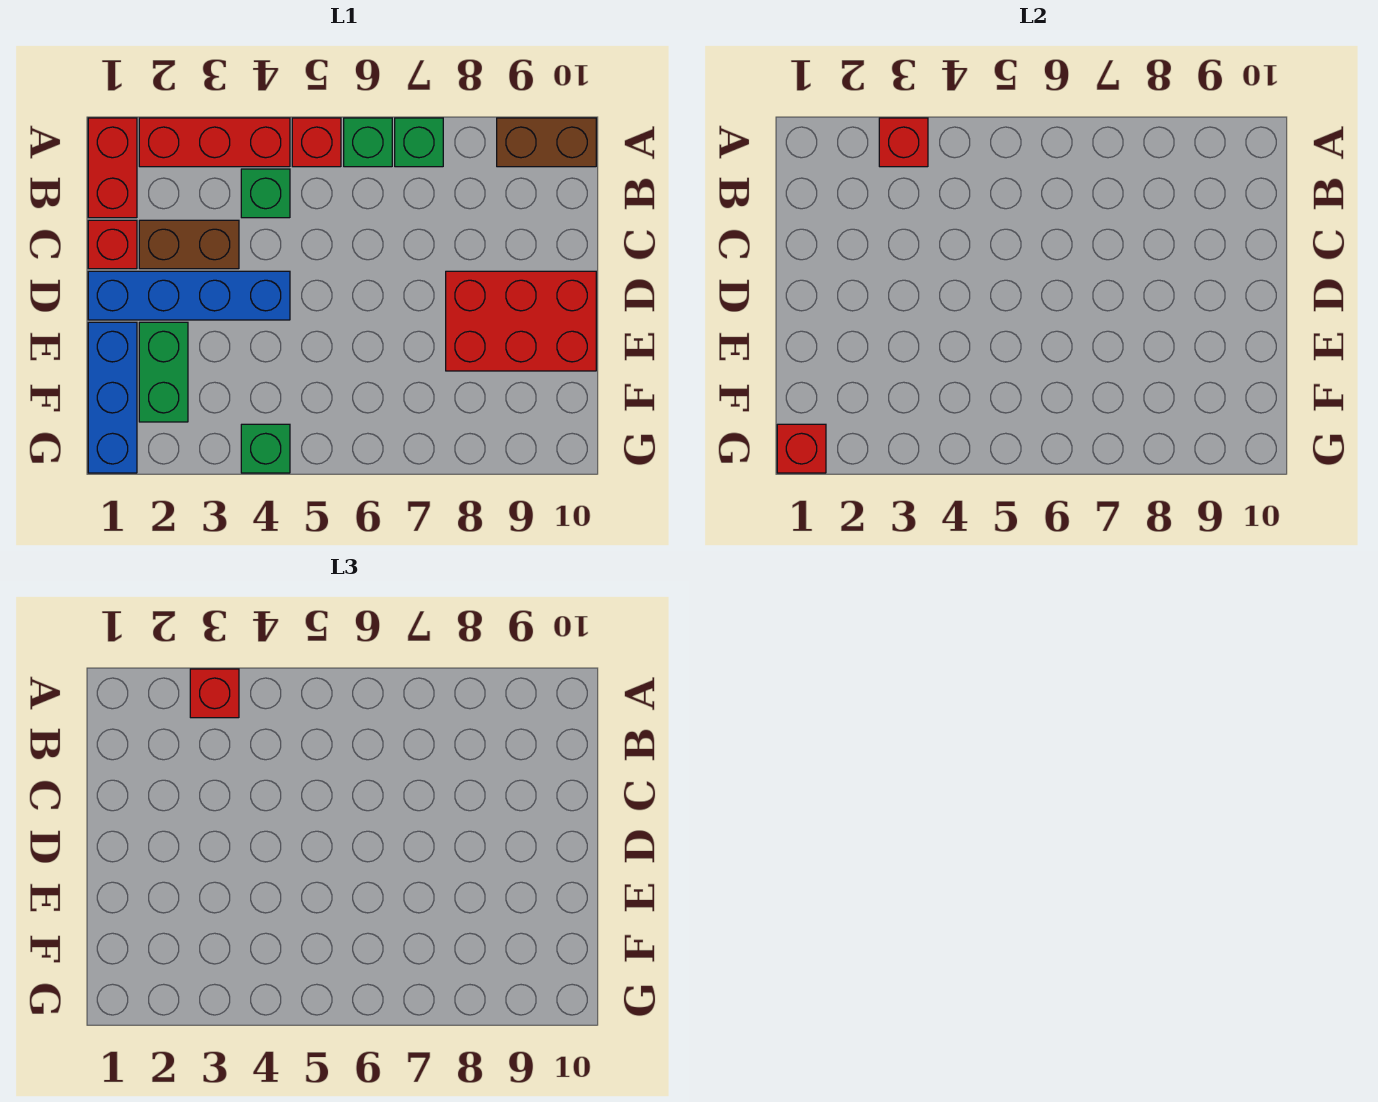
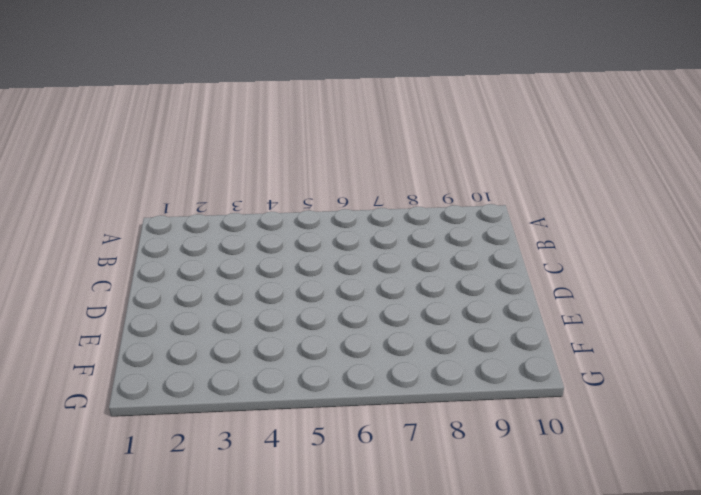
none -> red 1x2 brick [88,118,137,218]
none -> red 1x3 brick [139,118,290,167]
none -> red 1x1 brick [292,118,341,167]

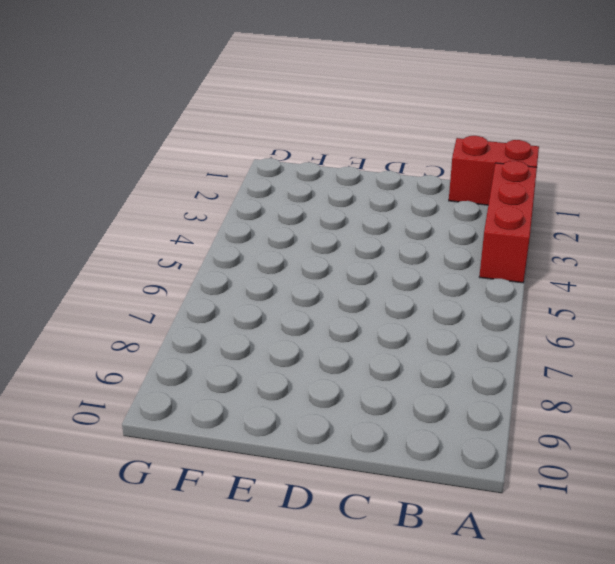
none -> red 1x1 brick [292,118,341,167]
none -> green 1x1 brick [344,118,392,167]
none -> green 1x1 brick [395,118,443,167]

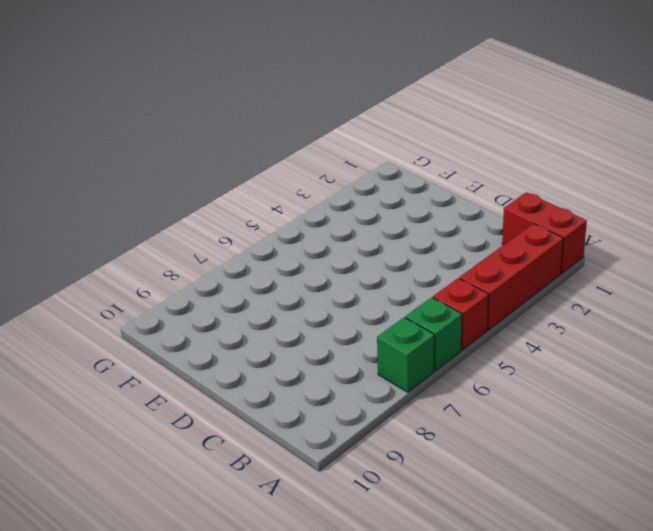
none -> brown 1x2 brick [497,118,596,167]
none -> green 1x1 brick [241,169,290,218]
none -> red 1x1 brick [88,220,137,269]

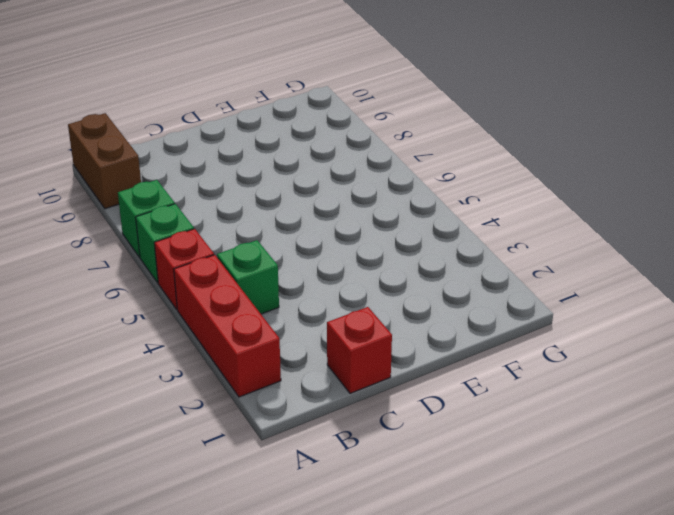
none -> red 1x2 brick [88,118,137,218]
none -> brown 1x2 brick [139,220,239,269]
none -> blue 1x4 brick [88,271,290,320]

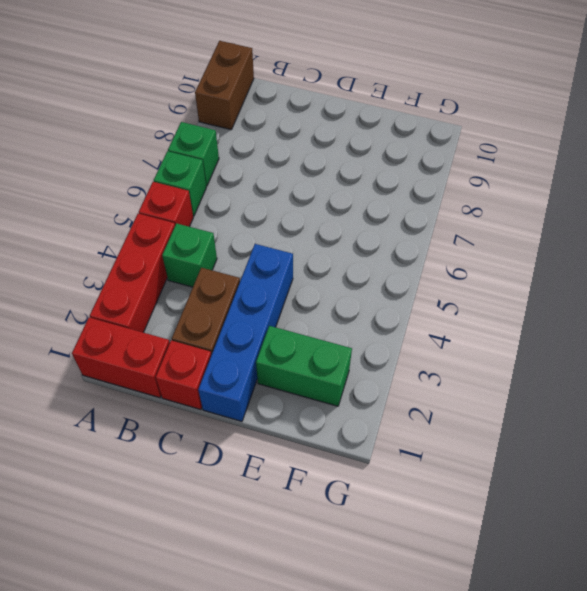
none -> red 2x3 brick [446,271,596,371]
none -> blue 1x3 brick [88,322,137,473]
none -> green 1x1 brick [241,424,290,473]

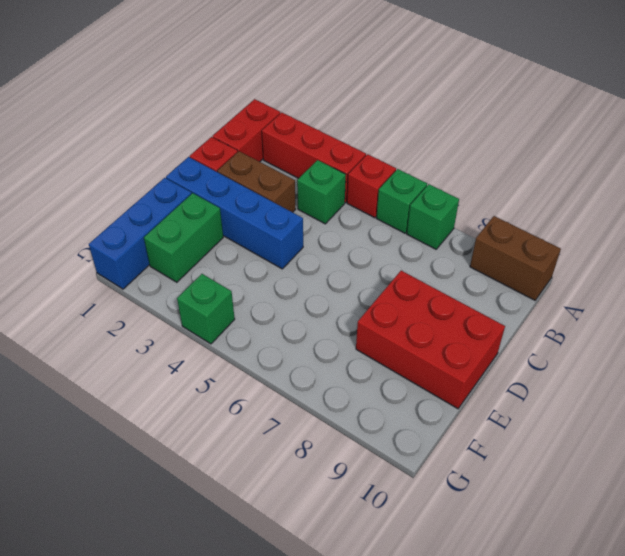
none -> red 1x1 brick [879,118,928,167]
none -> red 1x1 brick [777,424,826,473]
none -> red 1x1 brick [190,669,239,718]

